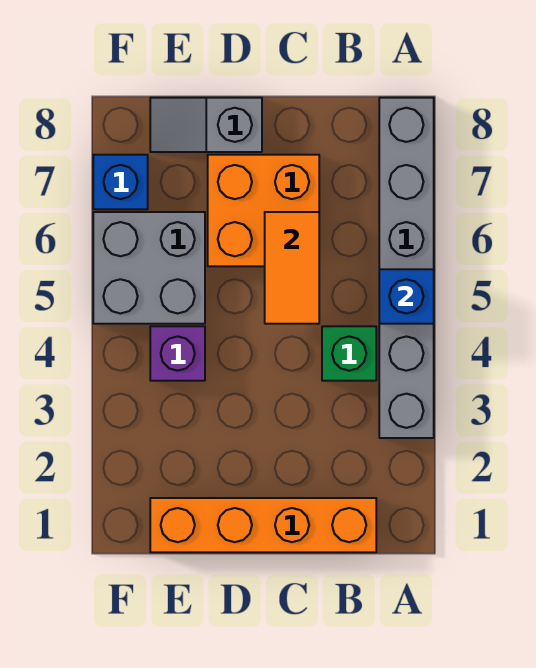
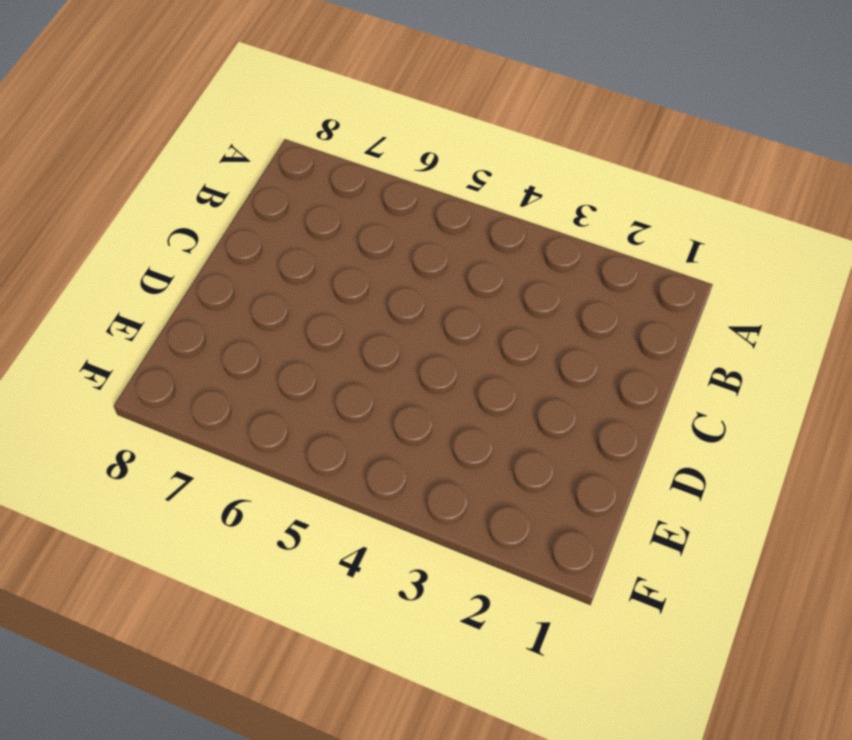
none -> grey 1x6 brick [379,98,434,438]
none -> orange 1x4 brick [150,498,376,552]

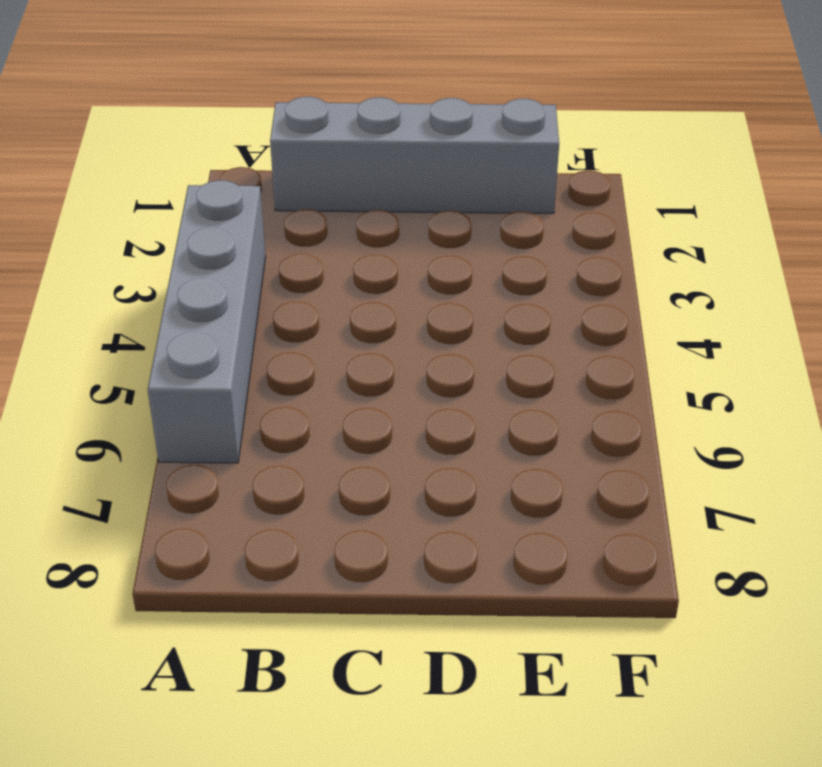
grey 1x4 brick [148,180,266,463] -> grey 1x6 brick [379,98,434,438]
grey 1x4 brick [270,97,559,213] -> orange 1x4 brick [150,498,376,552]
none -> green 1x1 brick [322,326,376,381]
none -> orange 2x2 brick [208,155,319,266]

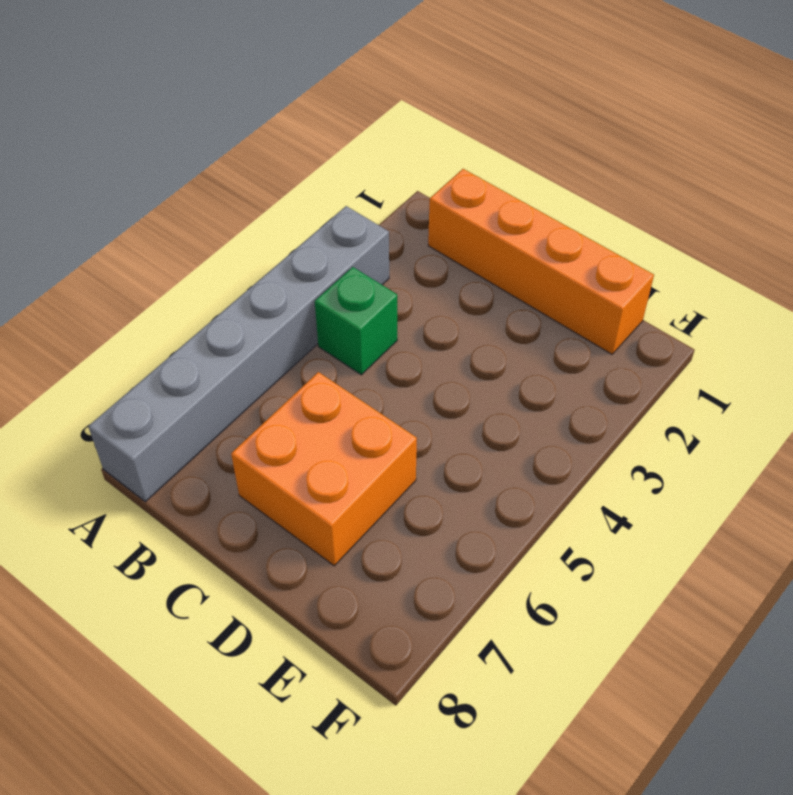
none -> grey 1x2 slope [150,98,262,152]
none -> purple 1x1 brick [150,326,205,381]

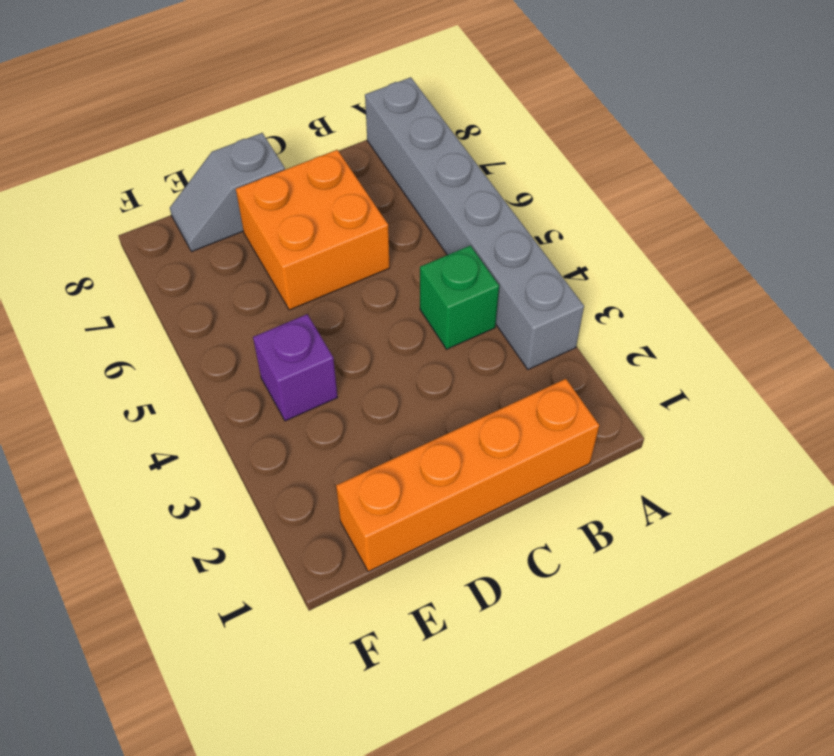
none -> grey 2x2 brick [93,212,205,324]
none -> blue 1x1 brick [93,155,148,209]

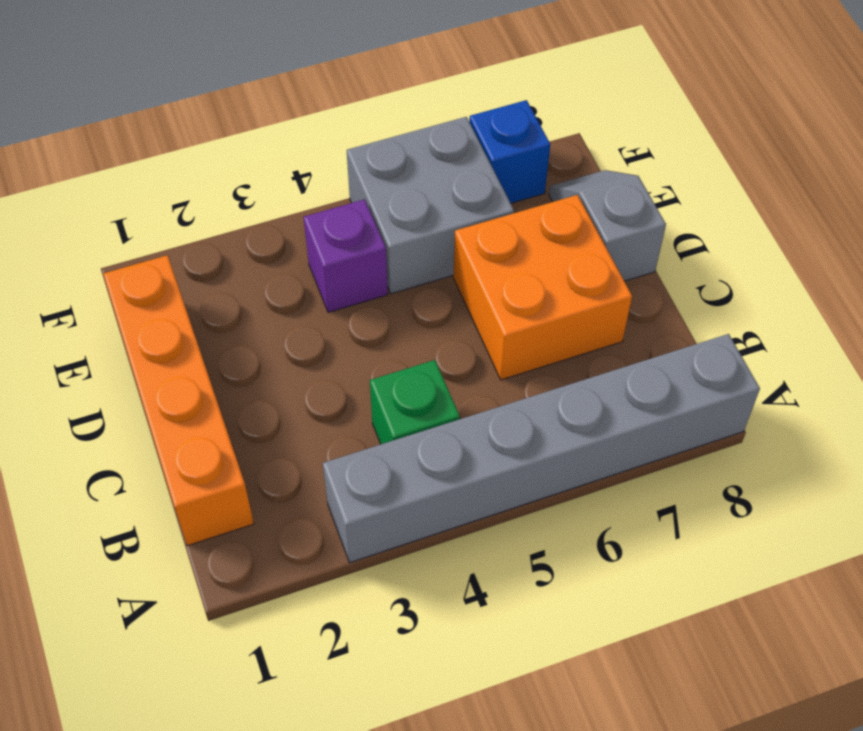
none -> blue 1x1 brick [379,269,434,324]
none -> orange 1x2 tile [265,212,319,324]

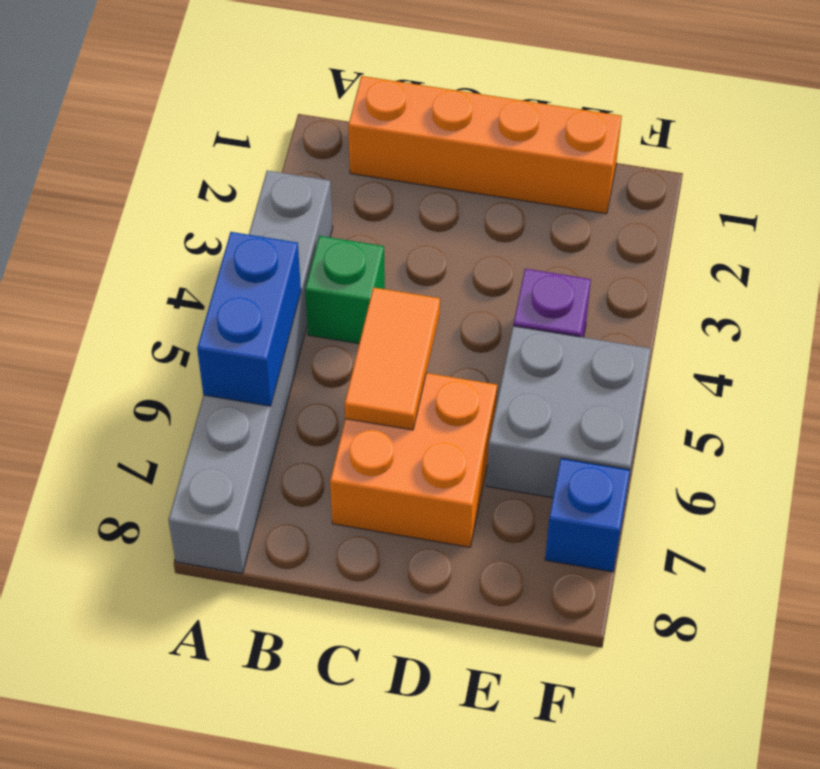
blue 1x2 brick [197,232,301,406] -> blue 1x1 brick [379,269,434,324]
none -> grey 1x2 slope [150,98,262,152]

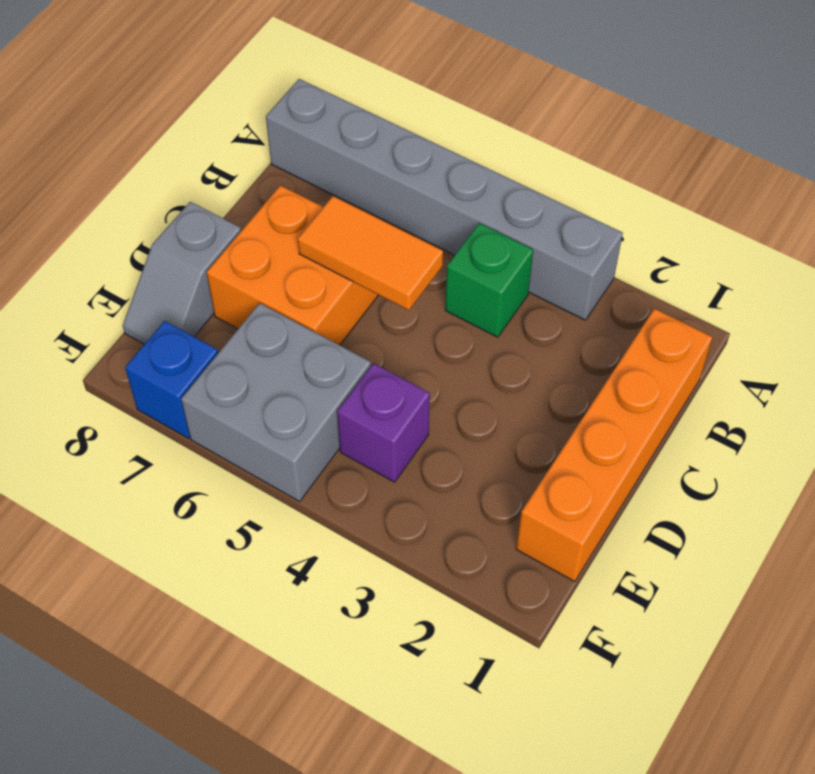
none -> blue 1x1 brick [379,269,434,324]

